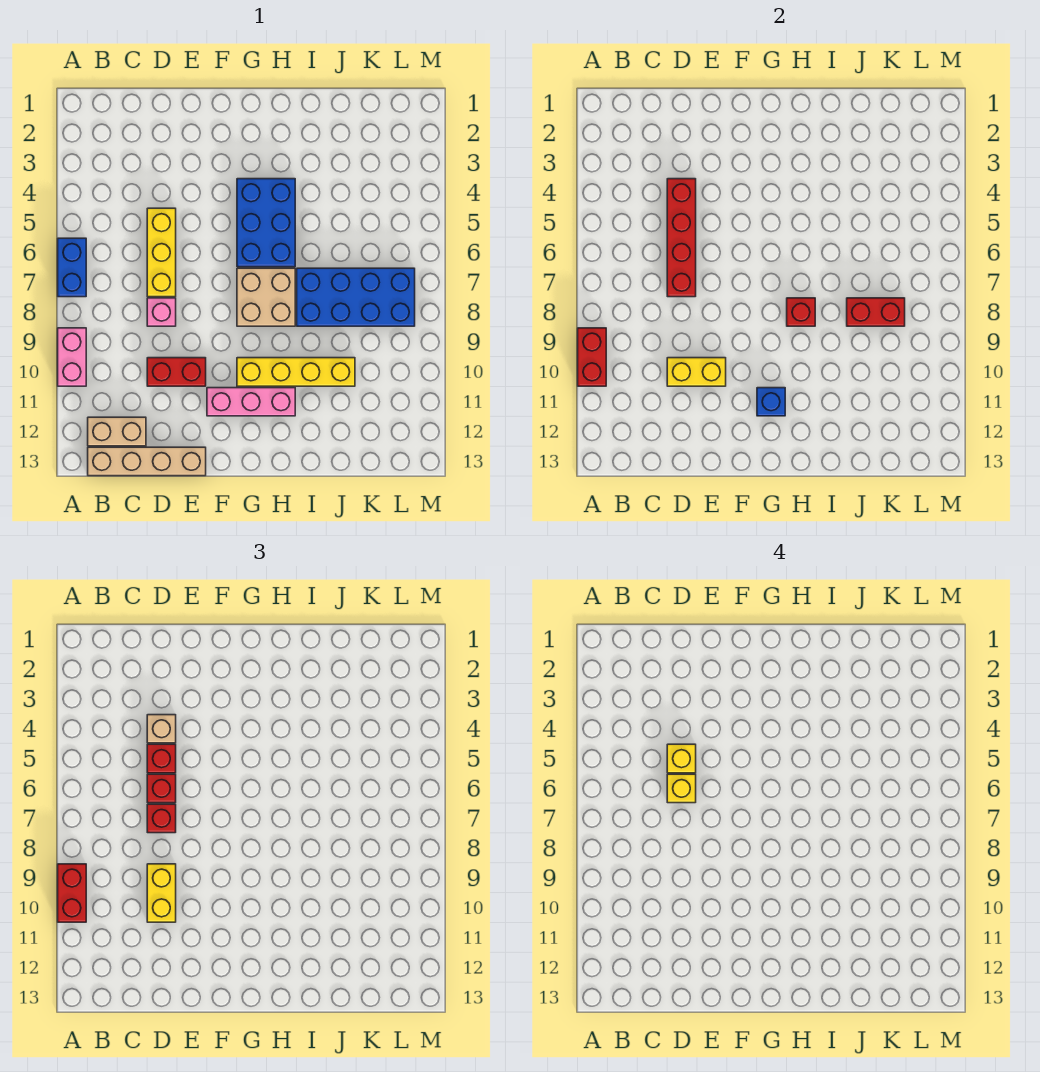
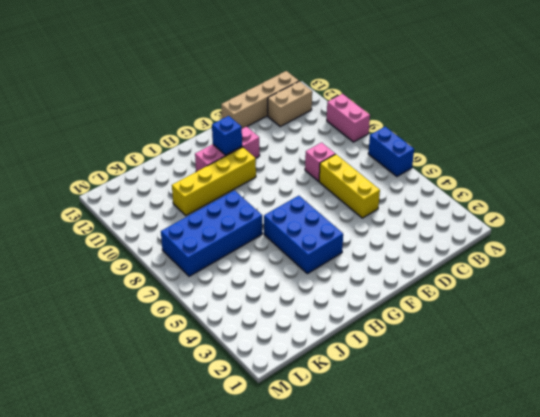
none -> red 1x2 brick [147,358,206,386]
none -> tan 2x2 brick [237,268,295,326]
none -> red 1x2 brick [578,328,606,386]

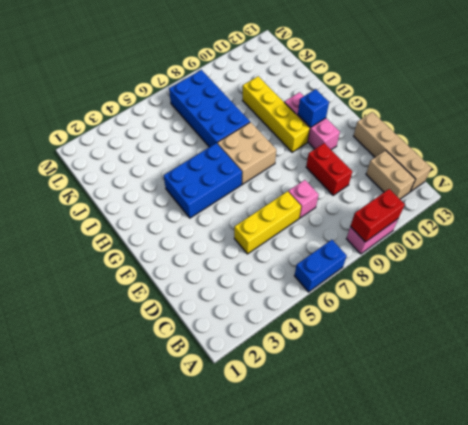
none -> red 1x4 brick [667,179,696,297]
none -> yellow 1x2 brick [667,358,726,386]
none -> red 1x1 brick [787,298,815,326]

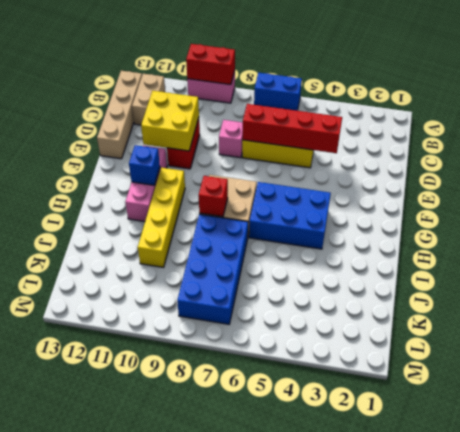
yellow 2x2 brick [141,91,199,151] -> yellow 1x2 brick [667,358,726,386]
none -> red 1x2 brick [847,298,905,326]
none -> red 1x2 brick [58,864,86,922]
none -> tan 1x1 brick [147,715,176,743]

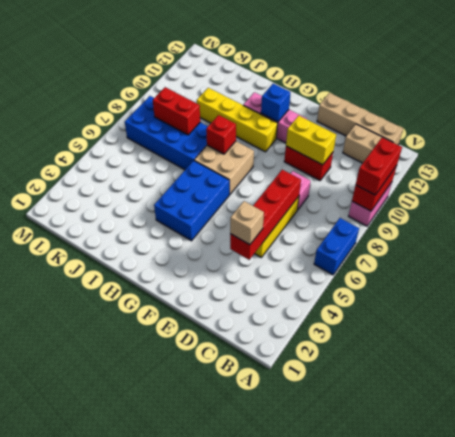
none -> red 1x1 brick [147,744,176,773]
none -> red 1x1 brick [147,774,176,803]
none -> red 1x1 brick [147,804,176,833]

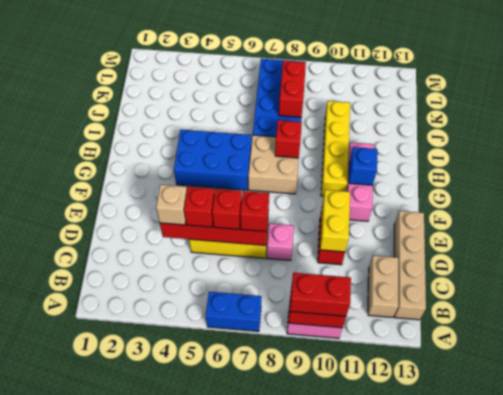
none -> yellow 1x2 brick [147,864,176,922]
none -> yellow 1x1 brick [667,744,696,773]
none -> yellow 1x1 brick [667,774,696,803]

